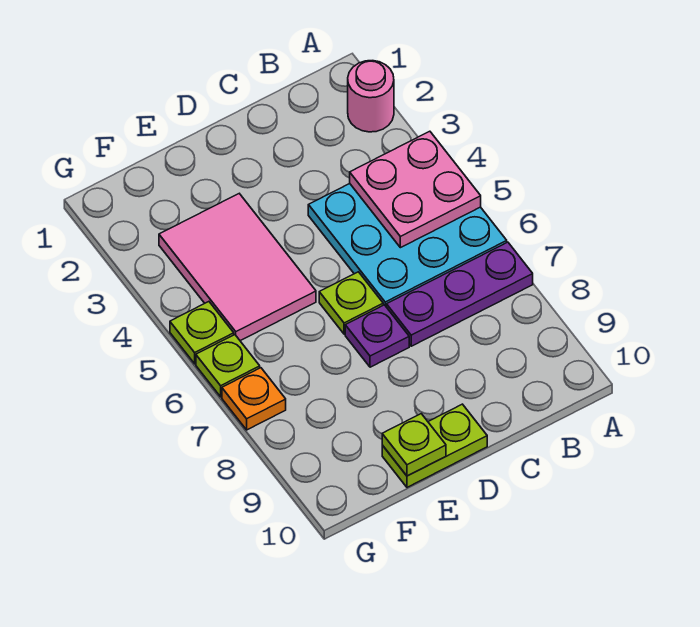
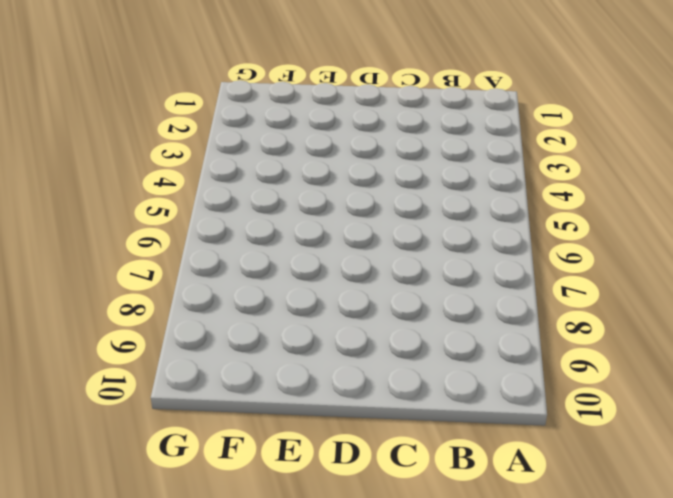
none -> pink 1x1 round brick [348,61,394,132]
none -> cyan 3x3 plate [308,184,507,306]
none -> purple 1x3 plate [386,242,533,346]

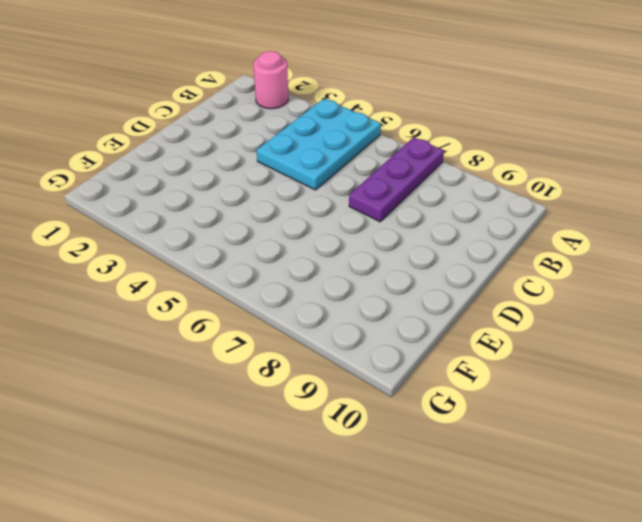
cyan 2x3 plate [257,99,381,190] -> cyan 3x3 plate [308,184,507,306]
none -> lime 1x1 plate [319,272,383,334]
none -> purple 1x1 plate [345,305,409,367]
none -> lime 1x2 plate [382,404,487,487]

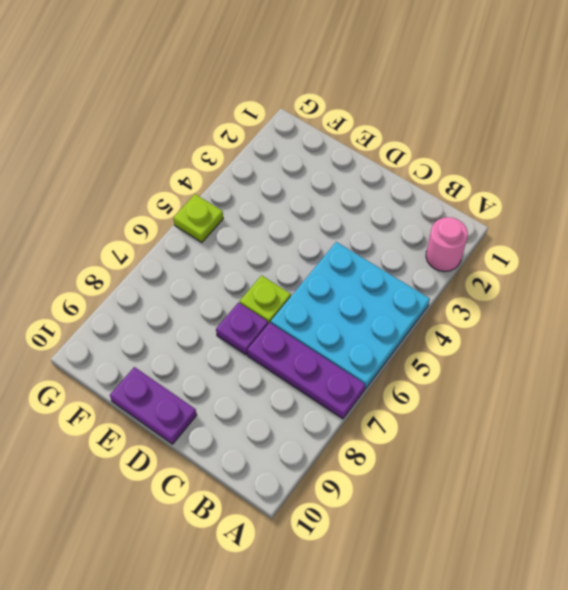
purple 1x2 plate [110,367,197,444] -> lime 1x2 plate [382,404,487,487]
none -> pink 2x3 tile [159,194,316,341]
none -> lime 1x1 plate [196,335,260,397]
none -> orange 1x1 plate [222,368,286,430]

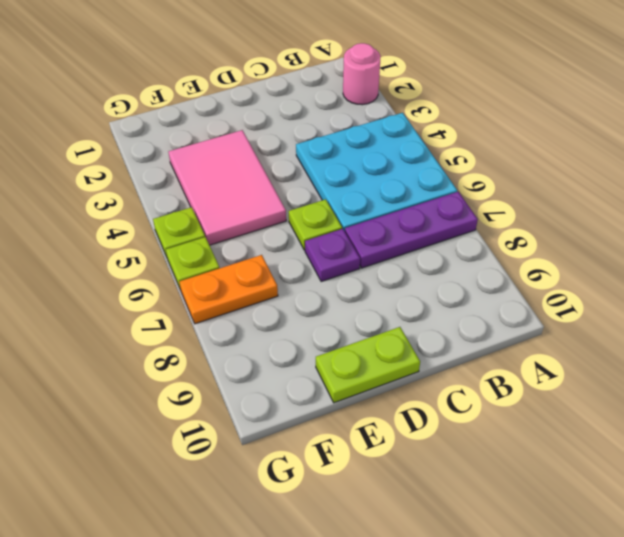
orange 1x2 plate [179,255,278,324] -> orange 1x1 plate [222,368,286,430]
none -> pink 2x2 plate [350,131,481,248]
none -> lime 1x1 plate [382,414,446,476]

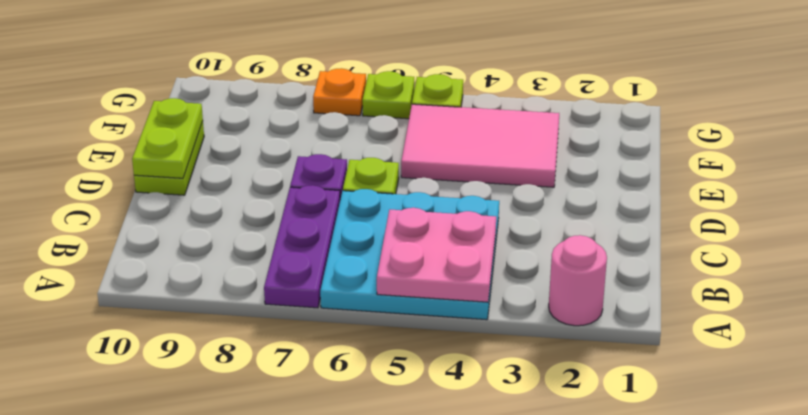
lime 1x2 plate [132,98,203,178] -> lime 1x1 plate [382,414,446,476]

